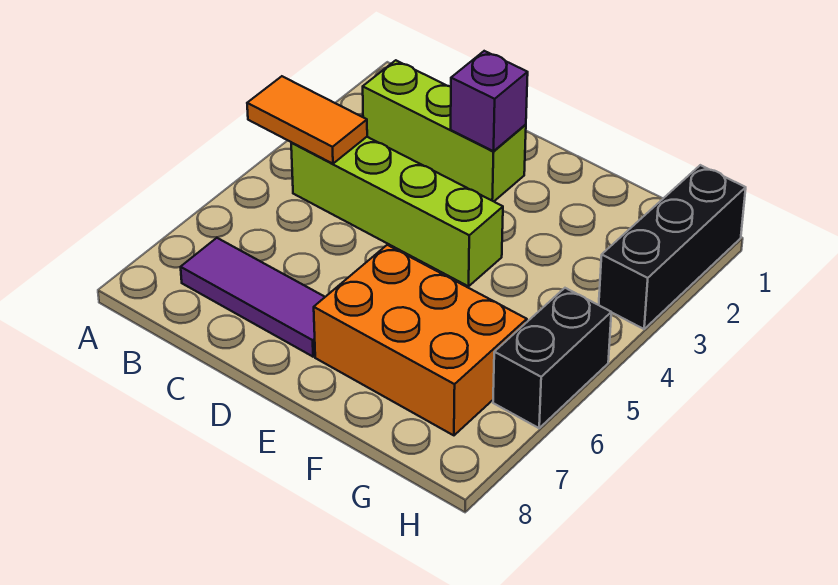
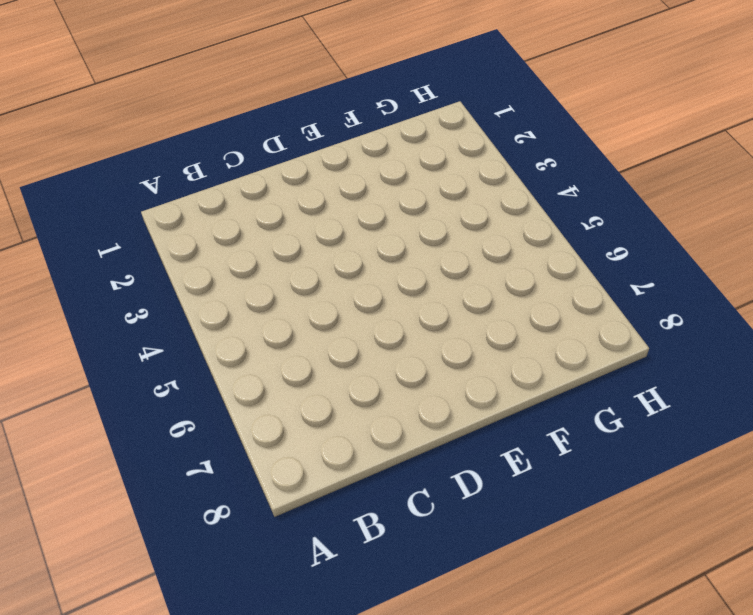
none -> lime 1x3 brick [363,60,526,201]
none -> lime 1x4 brick [291,137,503,286]

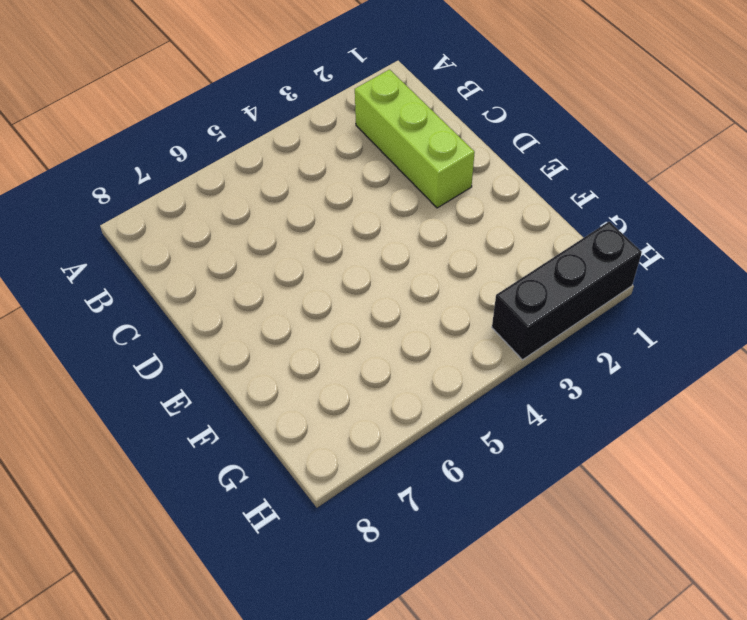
none -> lime 1x4 brick [291,137,503,286]
none -> purple 1x3 tile [181,238,325,357]

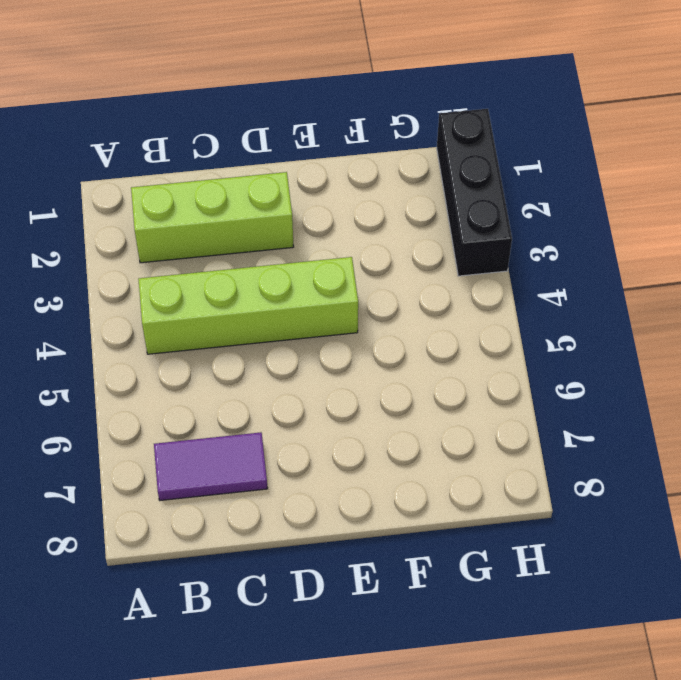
purple 1x2 tile [154,432,268,500] -> purple 1x3 tile [181,238,325,357]
none -> orange 2x3 brick [314,245,527,435]
none -> black 1x2 brick [493,288,611,428]

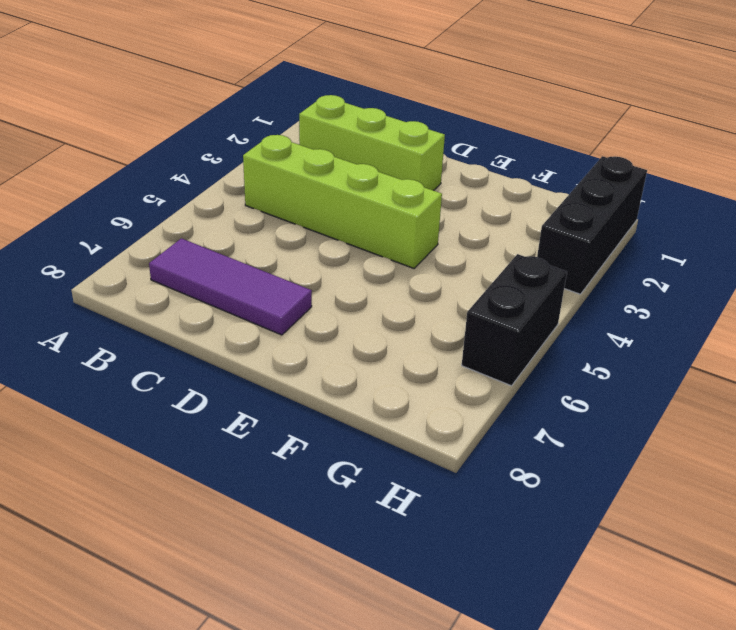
none -> orange 2x3 brick [314,245,527,435]
none -> orange 1x2 tile [247,76,367,164]

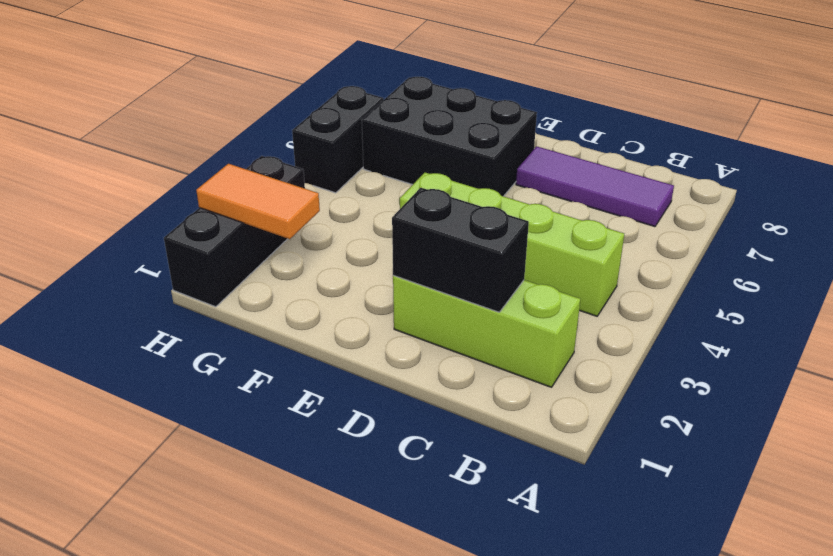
black 1x2 brick [392,188,529,312] -> purple 1x1 brick [451,51,528,151]
black 2x3 brick [362,77,537,196] -> orange 2x3 brick [314,245,527,435]
orange 1x2 tile [196,164,320,239] -> orange 1x2 tile moved to [247,76,367,164]

